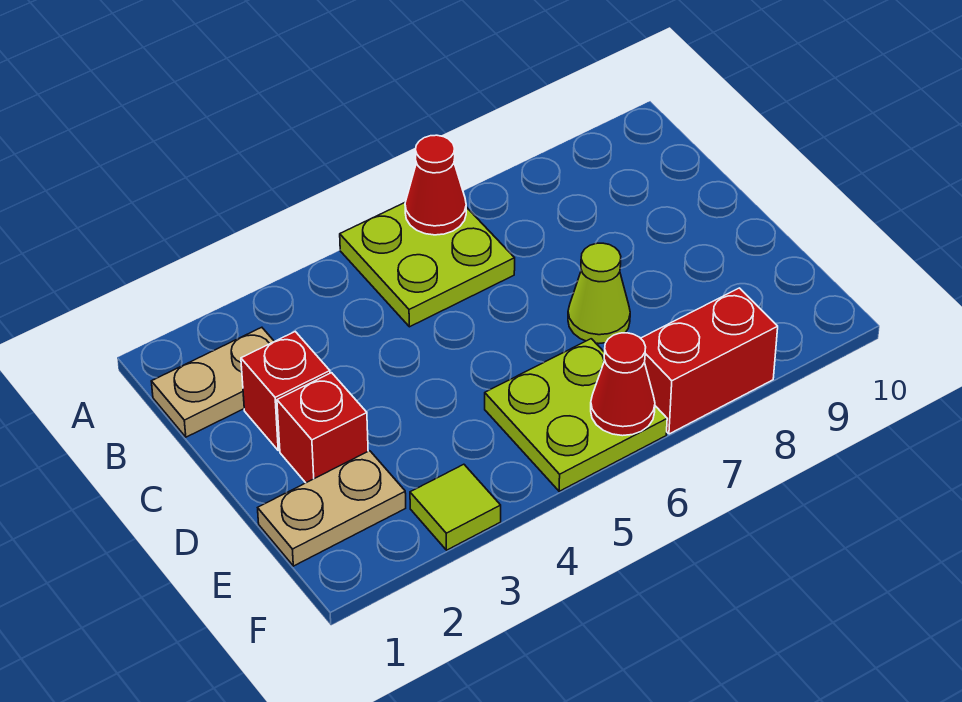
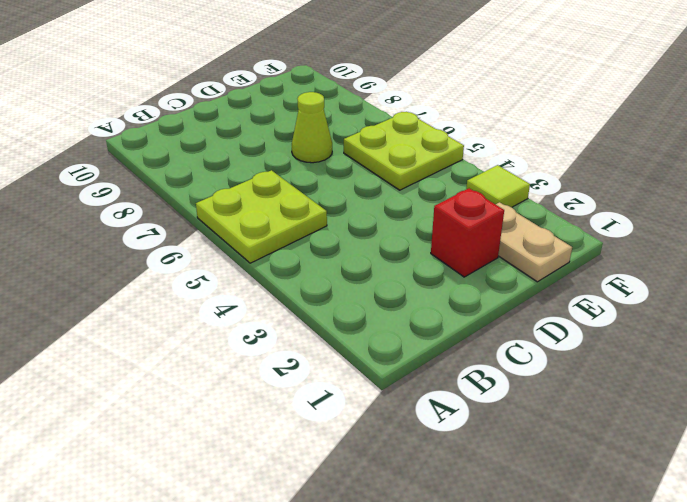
none -> tan 1x2 plate [151,327,274,437]
none -> red 1x1 brick [241,332,330,451]

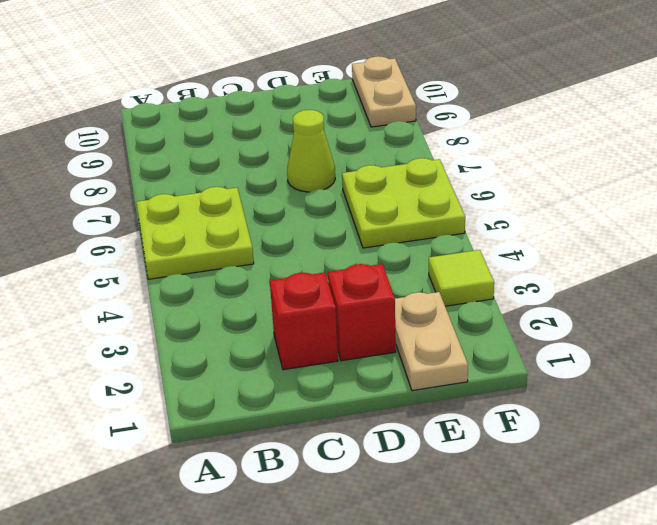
tan 1x2 plate [352,56,416,127] -> tan 1x2 plate moved to [151,327,274,437]
none -> red 1x2 brick [641,288,778,434]
none -> red 1x1 cone [405,135,466,235]

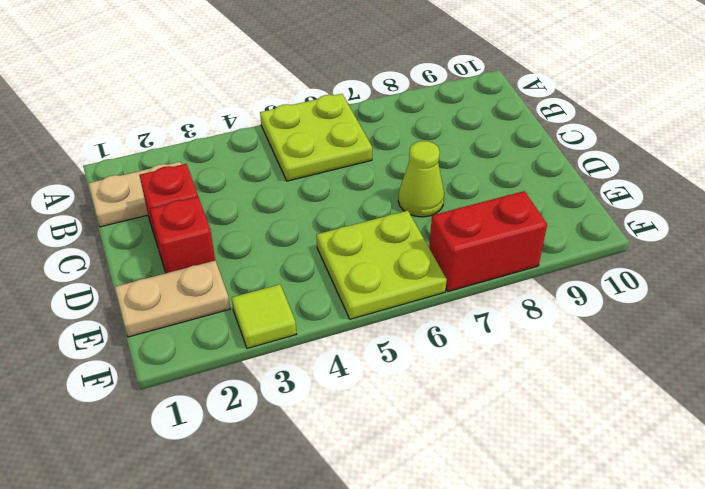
none -> red 1x1 cone [405,135,466,235]
none -> red 1x1 cone [591,333,655,436]

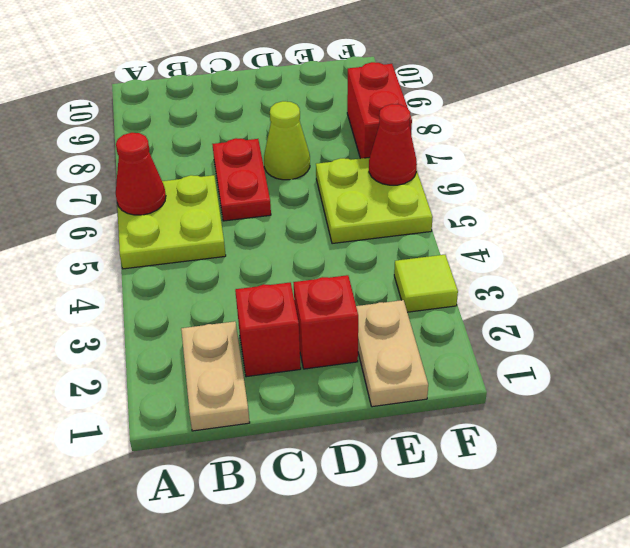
red 1x2 plate [212,138,271,221] -> none

